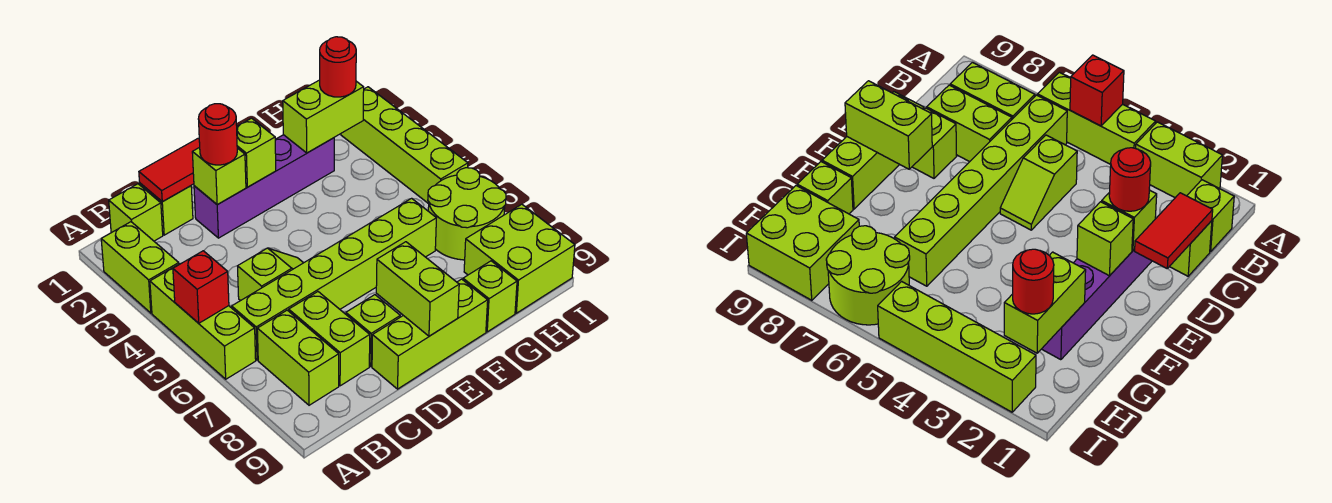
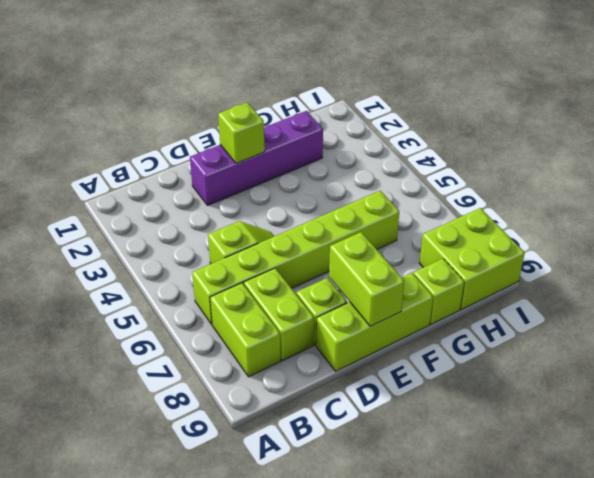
none -> lime 1x2 brick [101,222,179,313]
none -> lime 1x3 brick [150,264,256,379]
none -> lime 1x1 brick [109,184,163,241]

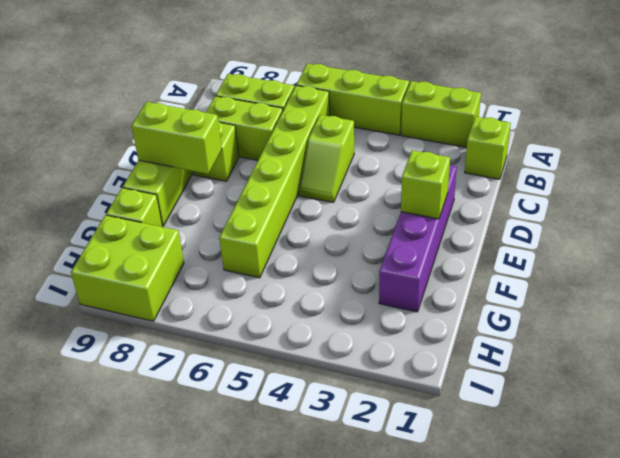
none -> lime 1x1 brick [140,183,193,235]
none -> lime 2x2 round brick [428,168,506,260]
none -> lime 1x4 brick [341,87,468,204]

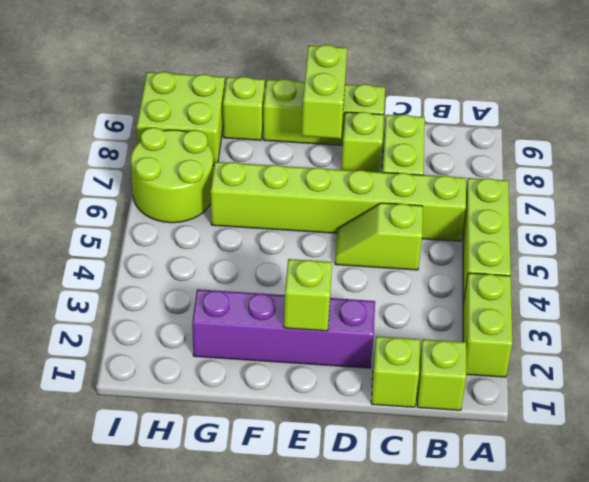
none -> lime 1x2 brick [257,310,339,405]
none -> lime 1x4 brick [341,87,468,204]
none -> red 1x1 brick [173,251,229,323]

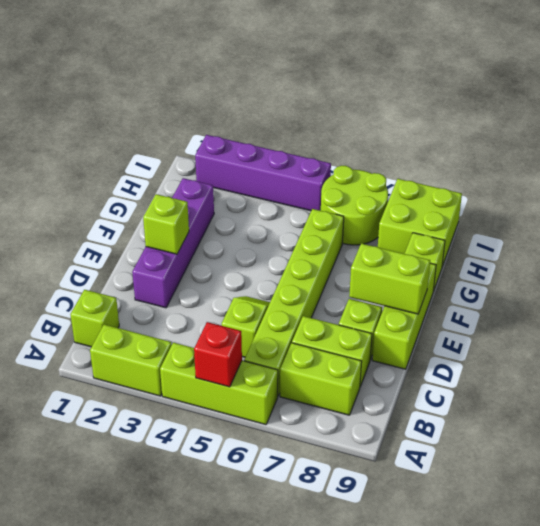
purple 1x4 brick [195,135,331,211] -> lime 1x4 brick [341,87,468,204]
none -> lime 1x1 brick [140,183,193,235]
none -> red 1x2 tile [139,139,200,202]
none -> lime 1x1 brick [192,147,246,205]

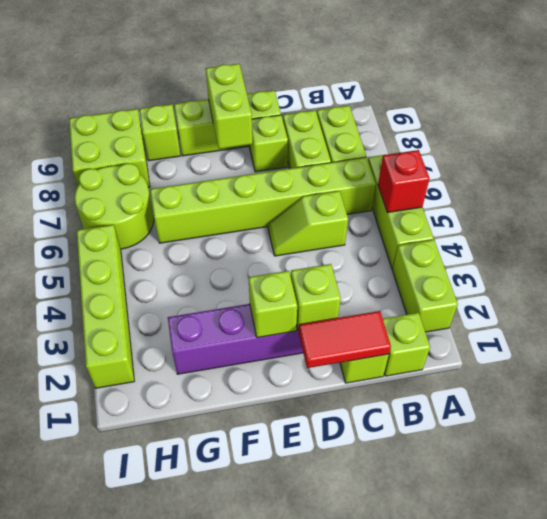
none -> lime 1x2 brick [283,80,364,153]
none -> red 1x1 round brick [198,104,237,165]
none -> red 1x1 round brick [320,37,356,97]

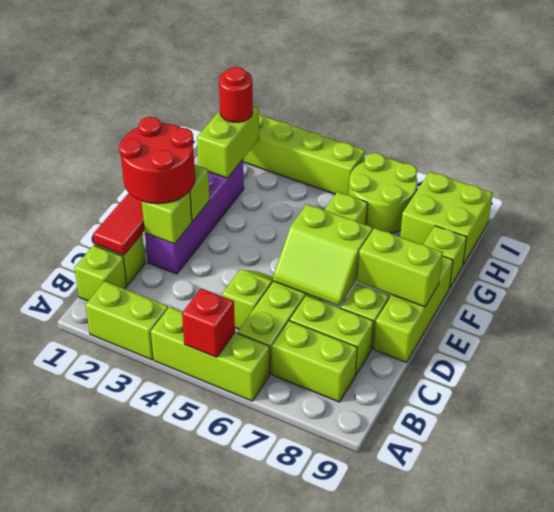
red 2x2 round brick [119,117,195,204] -> red 1x1 round brick [198,104,237,165]
lime 2x2 slope [273,204,373,306] -> none

